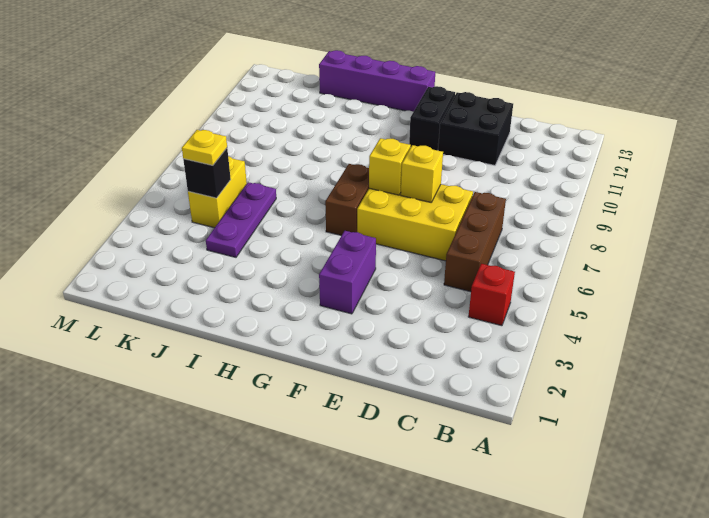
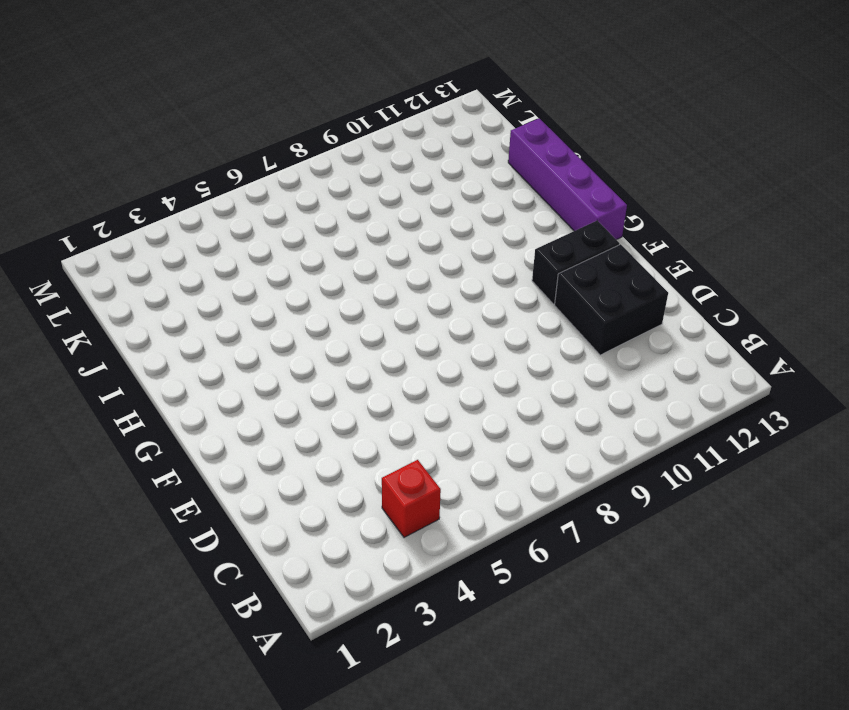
none -> brown 1x3 brick [444,192,506,292]
none -> yellow 2x3 brick [357,184,473,261]
none -> purple 1x2 brick [319,231,376,314]

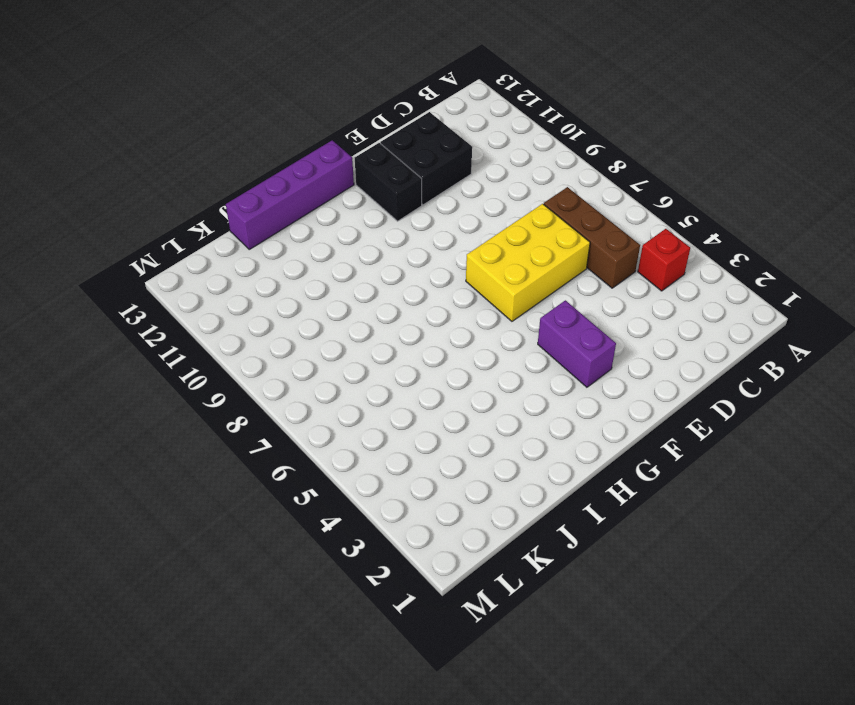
none -> brown 1x2 brick [325,164,369,236]
none -> purple 1x3 plate [206,182,276,257]
none -> yellow 1x2 brick [188,156,247,228]

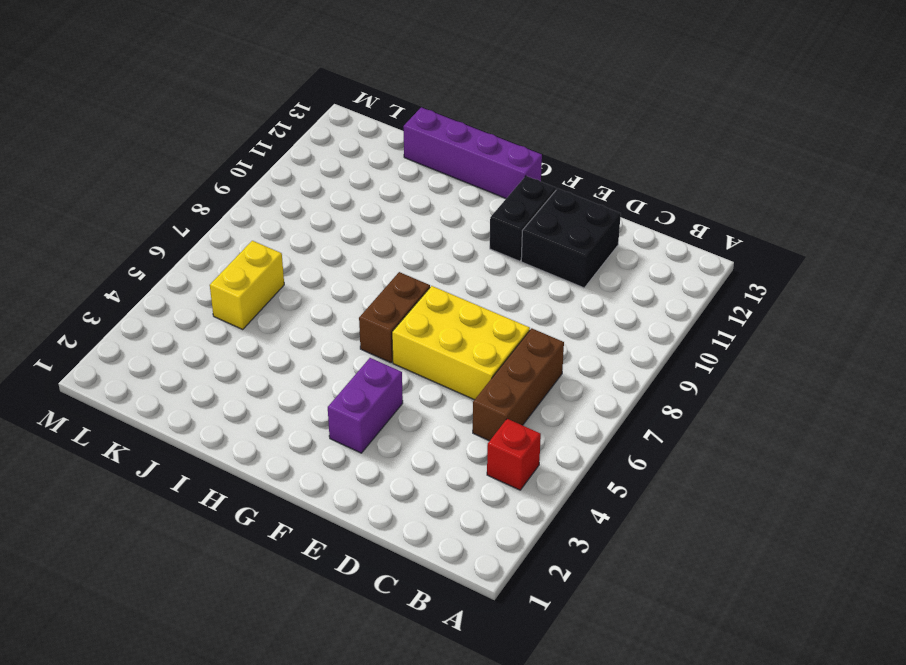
none -> purple 1x3 plate [206,182,276,257]
none -> yellow 1x1 brick [401,145,443,202]
none -> yellow 1x1 brick [369,138,411,195]

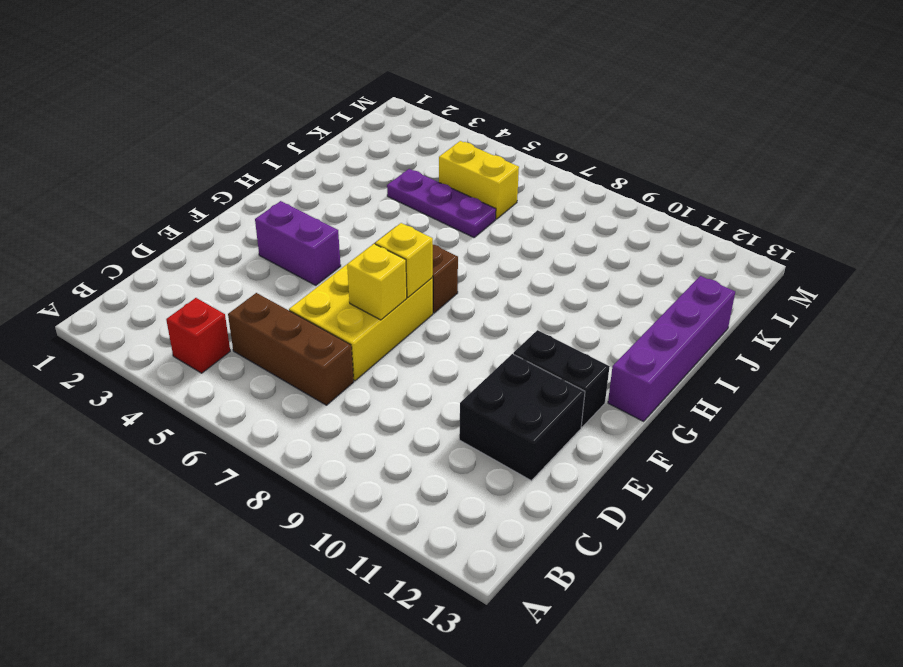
none -> black 1x1 brick [183,148,231,198]
none -> yellow 1x1 plate [182,130,227,165]

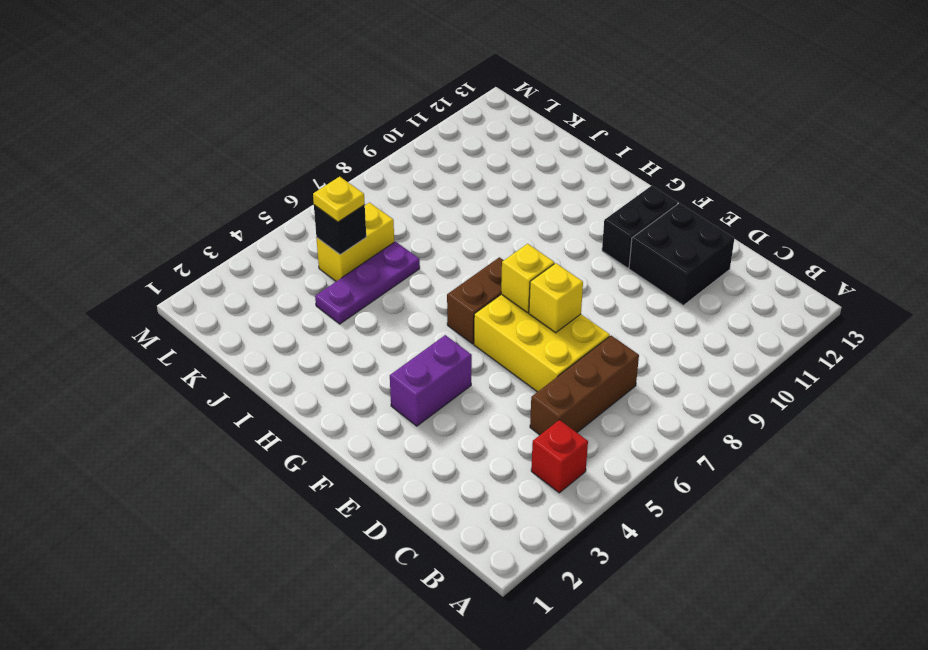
none -> purple 1x4 brick [319,50,435,112]

